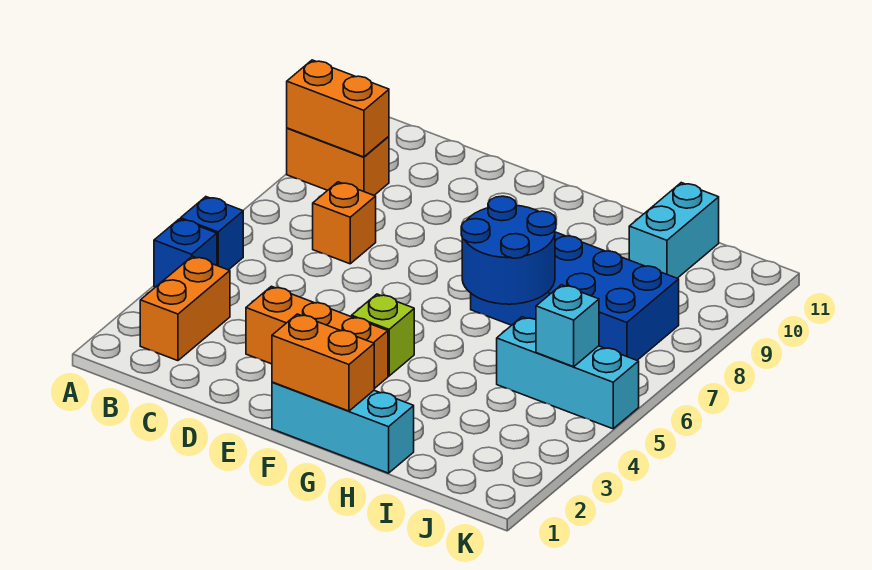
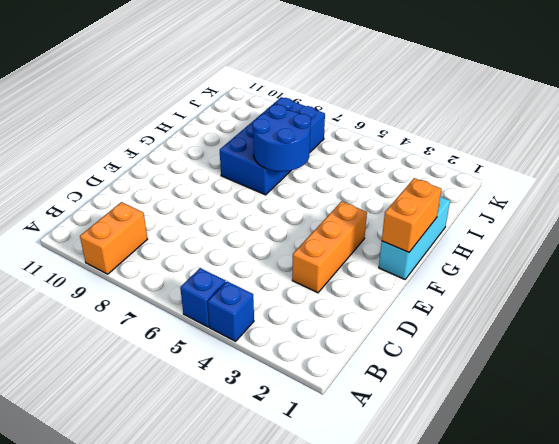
none -> orange 1x2 brick [140,256,230,361]
none -> orange 1x1 brick [313,182,376,264]
none -> lime 1x1 brick [352,294,414,376]

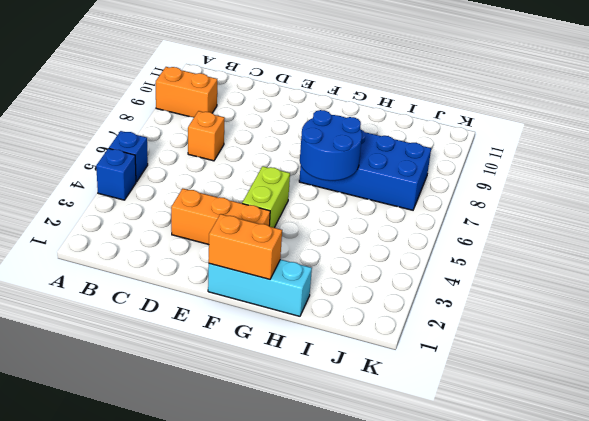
lime 1x2 brick [242,166,290,228] -> lime 1x1 brick [352,294,414,376]
none -> orange 1x2 brick [140,256,230,361]
none -> cyan 1x3 brick [497,317,639,429]
none -> cyan 1x2 brick [629,183,719,278]

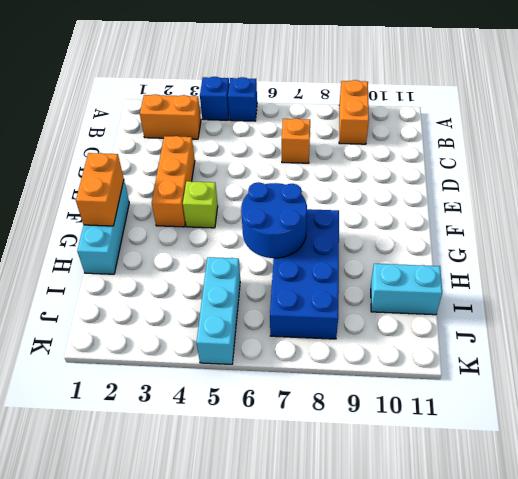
none -> orange 1x2 brick [287,60,389,157]
none -> cyan 1x1 brick [536,285,599,367]

